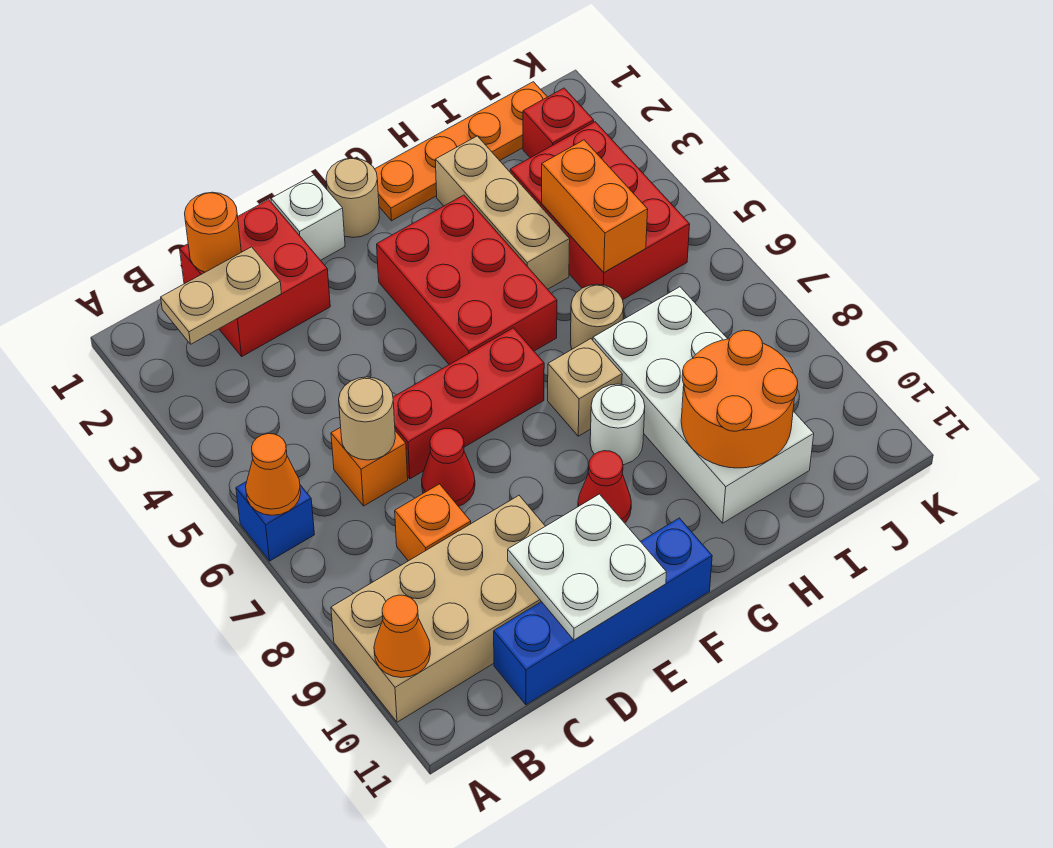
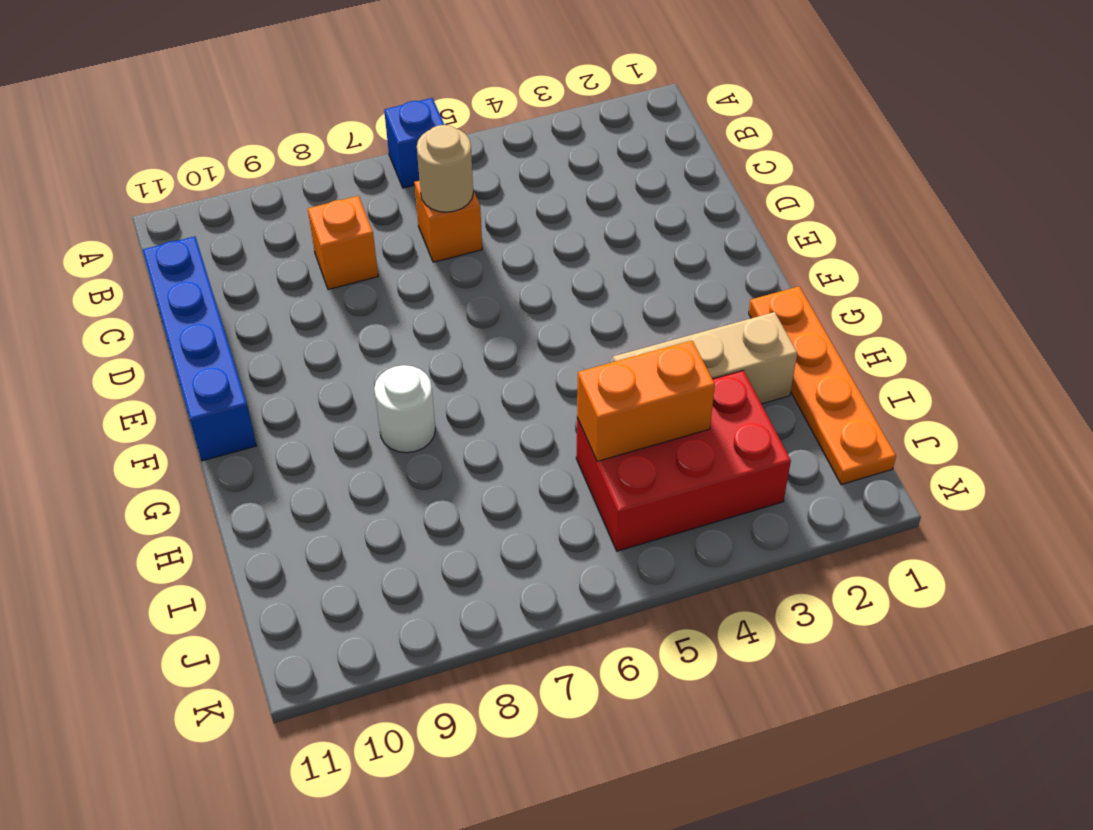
none -> tan 2x4 brick [331,496,545,722]
none -> red 2x2 brick [180,200,330,356]
none -> red 1x3 brick [393,328,544,479]

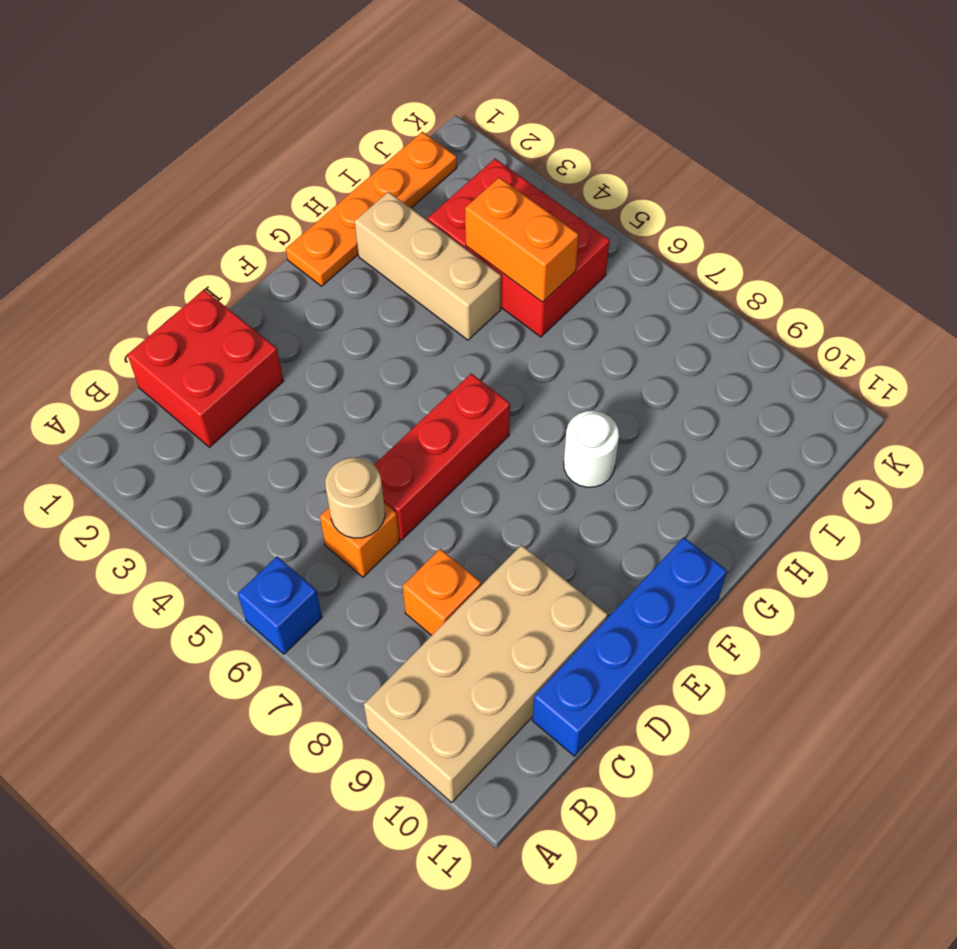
none -> red 1x1 cone [422,428,475,506]
none -> white 1x1 brick [271,175,345,260]
none -> tan 1x1 round brick [326,158,380,238]

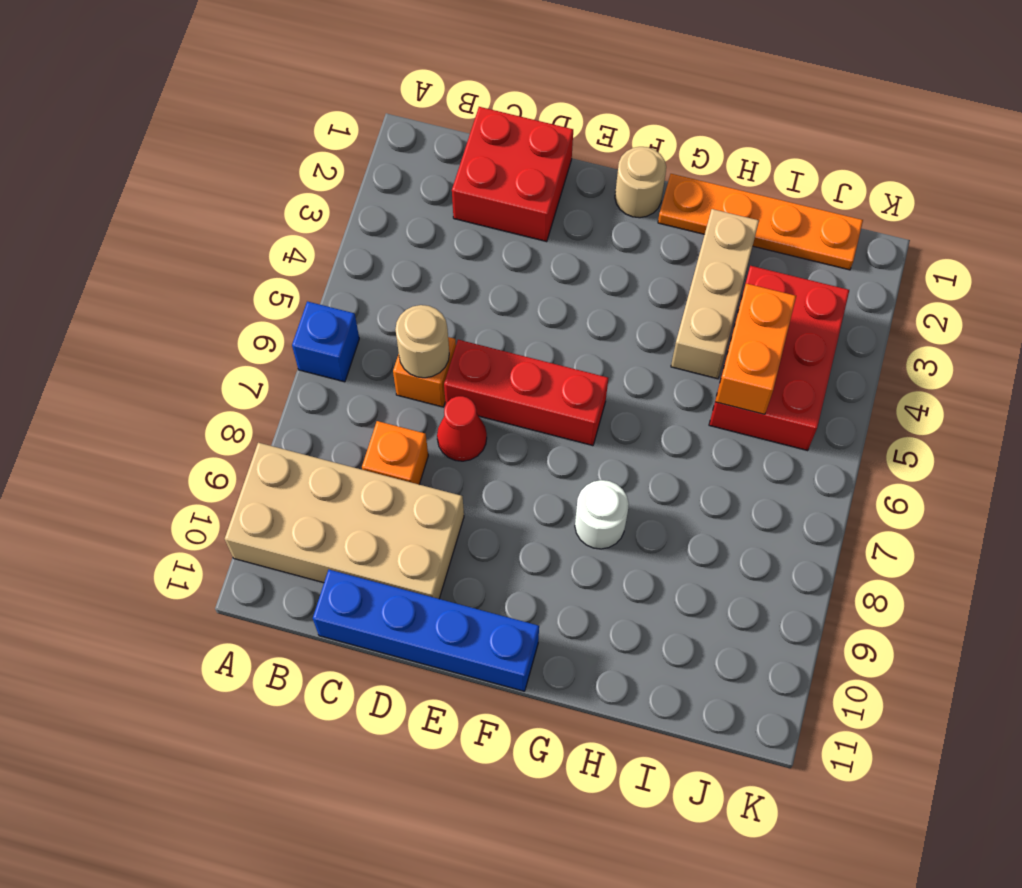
none -> white 1x1 brick [271,175,345,260]
none -> red 2x3 brick [377,195,557,365]
none -> red 1x1 cone [578,451,631,523]

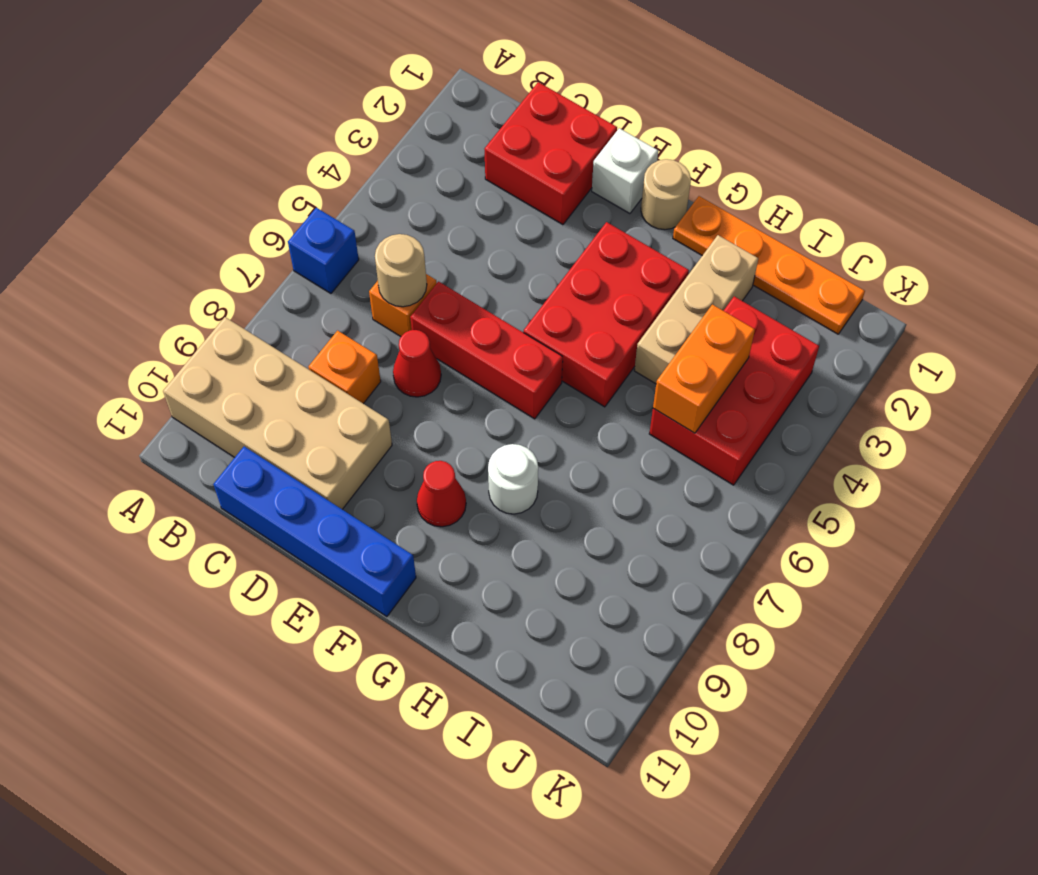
none -> tan 1x1 brick [548,339,622,436]
none -> tan 1x1 round brick [570,284,624,349]
none -> white 2x4 brick [593,287,814,523]

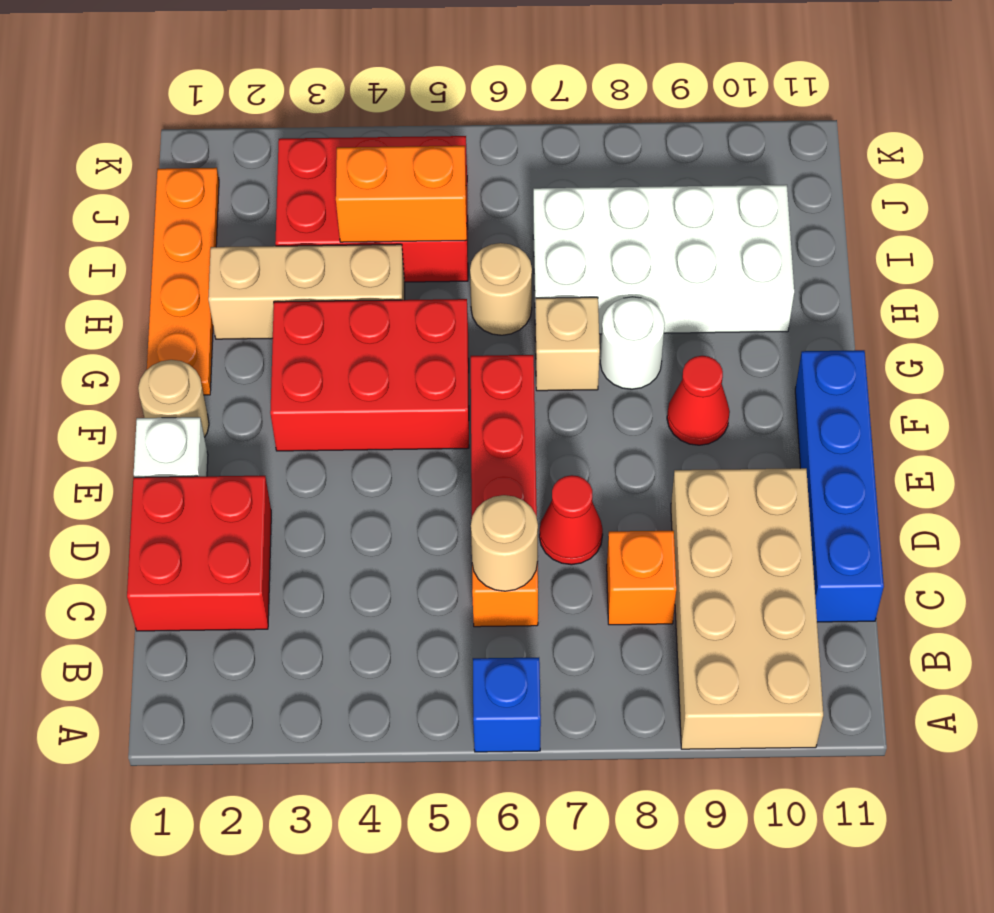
none -> red 1x1 brick [523,88,594,158]
none -> orange 1x1 cone [246,434,301,515]
none -> orange 1x1 cone [374,595,430,678]

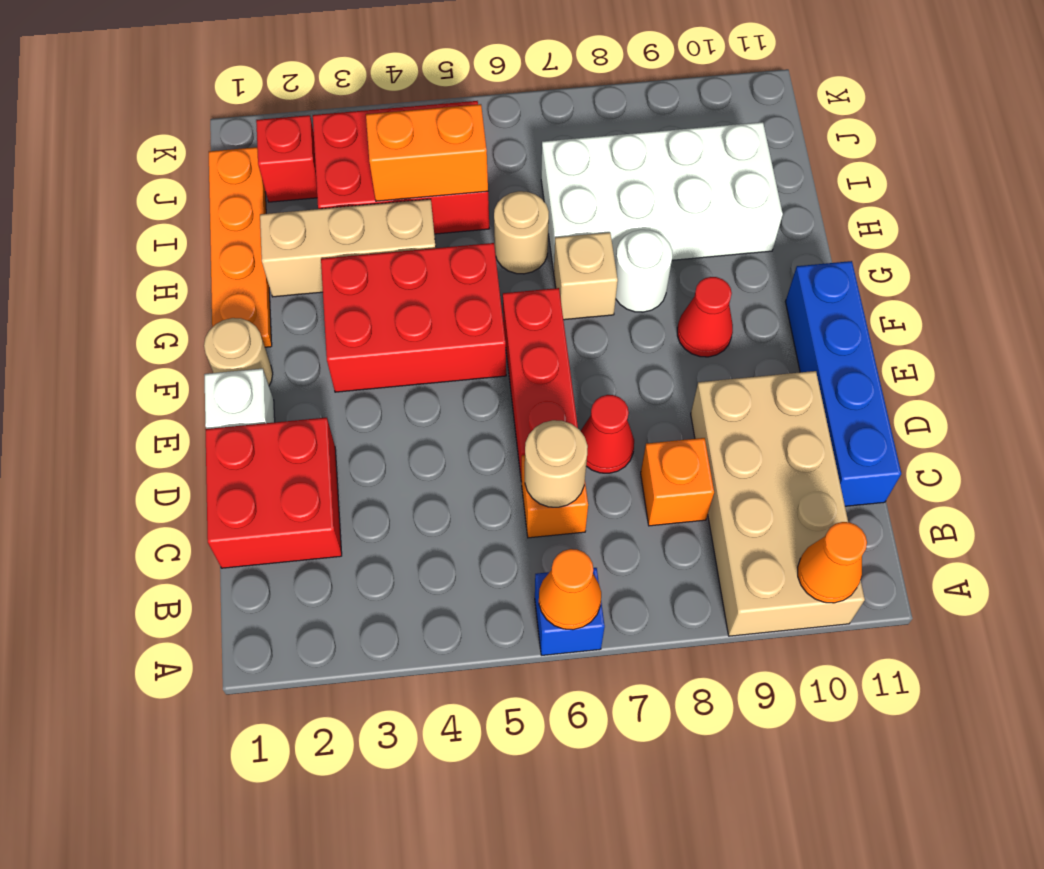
none -> tan 1x2 plate [161,247,281,344]
none -> orange 1x1 round brick [185,192,241,272]
none -> white 2x2 plate [508,494,667,640]

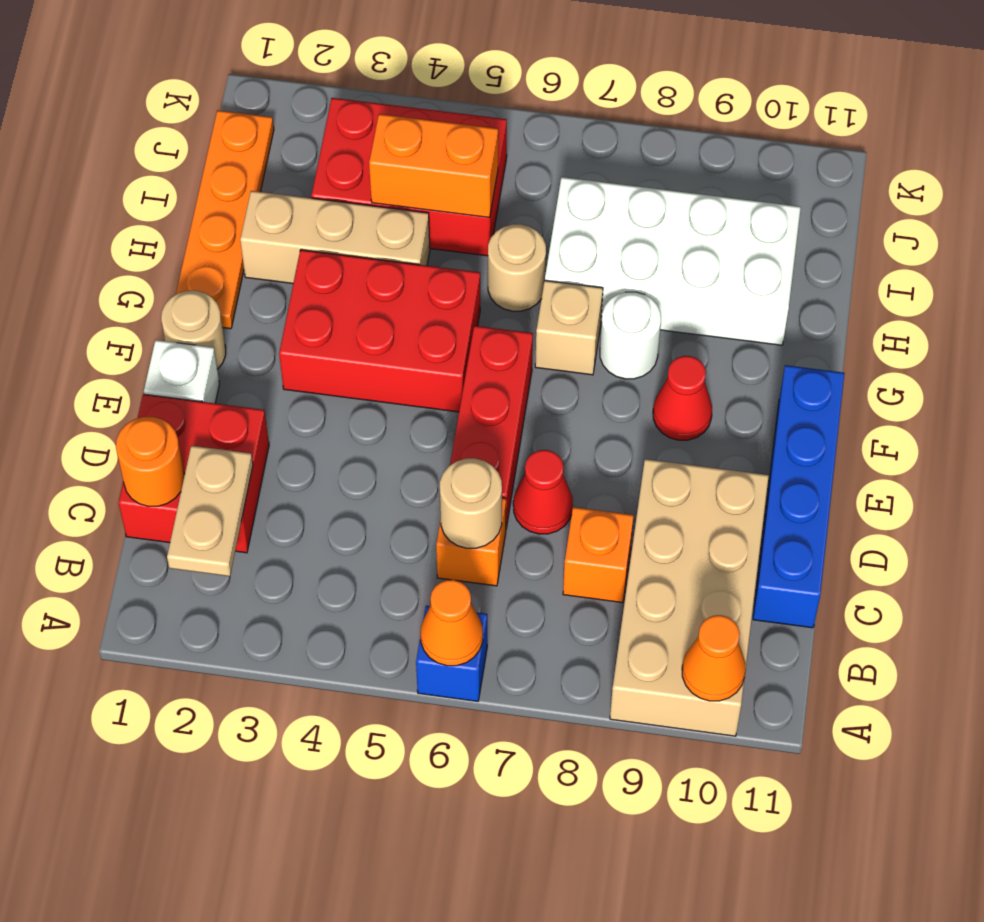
none -> red 1x1 brick [523,88,594,158]
none -> white 2x2 plate [508,494,667,640]
none -> orange 2x2 round brick [681,330,798,468]

